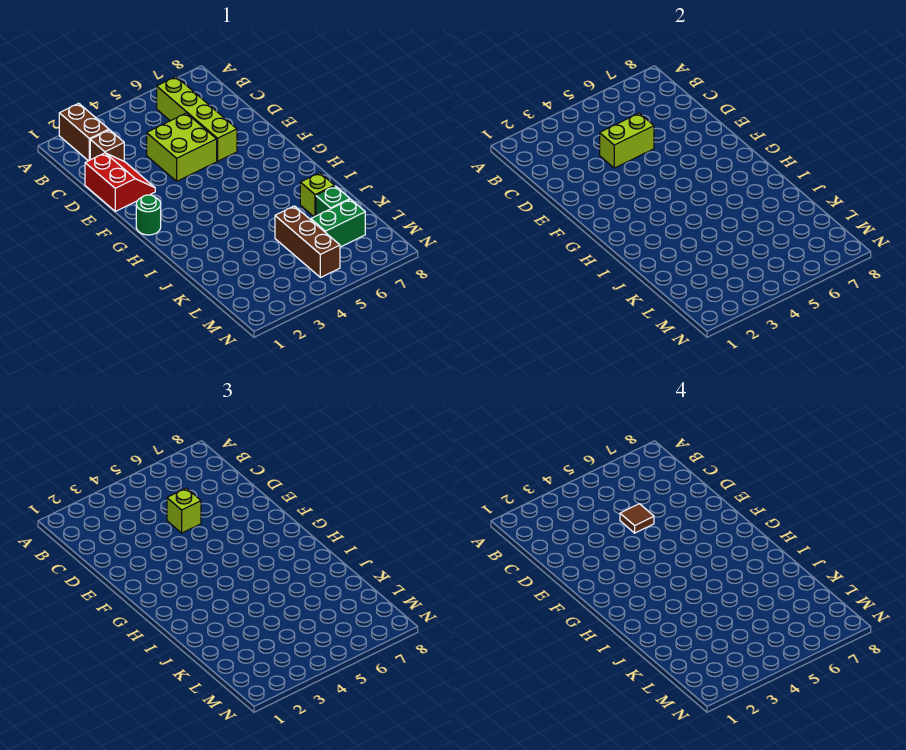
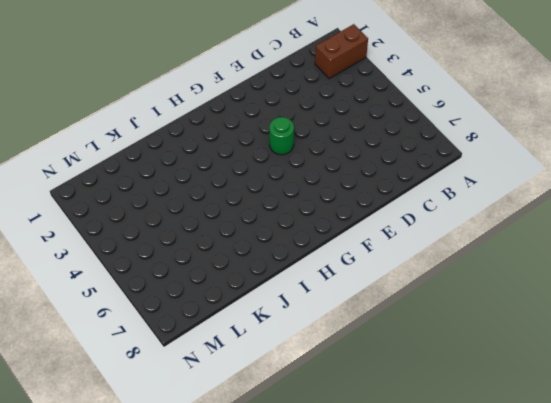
green 1x1 round brick [269,117,294,155] -> green 1x1 round brick moved to [136,195,161,235]
none -> lime 1x4 brick [157,77,237,161]
none -> brown 1x1 brick [90,130,124,161]
none -> red 2x2 slope [85,153,155,211]

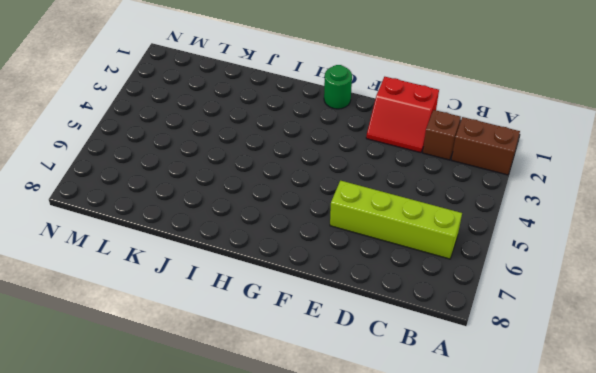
none -> lime 2x2 brick [147,113,217,181]
none -> lime 1x1 brick [300,173,335,217]
none -> brown 1x3 brick [275,206,340,278]

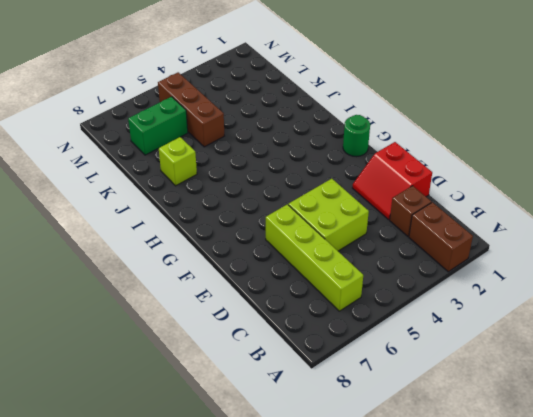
none -> green 1x1 brick [316,186,350,216]
none -> lime 1x2 brick [600,113,654,168]
none -> lime 1x1 brick [167,488,201,533]

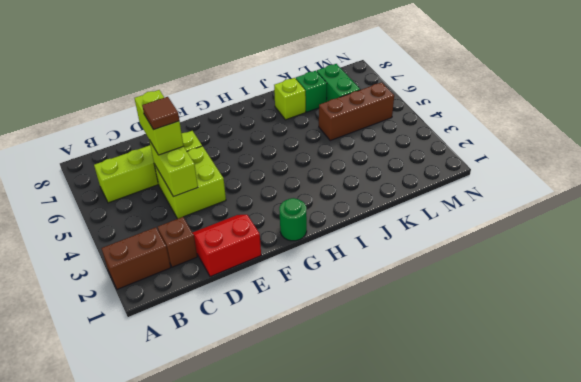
lime 1x2 brick [135,90,184,155] -> lime 1x1 brick [167,488,201,533]

